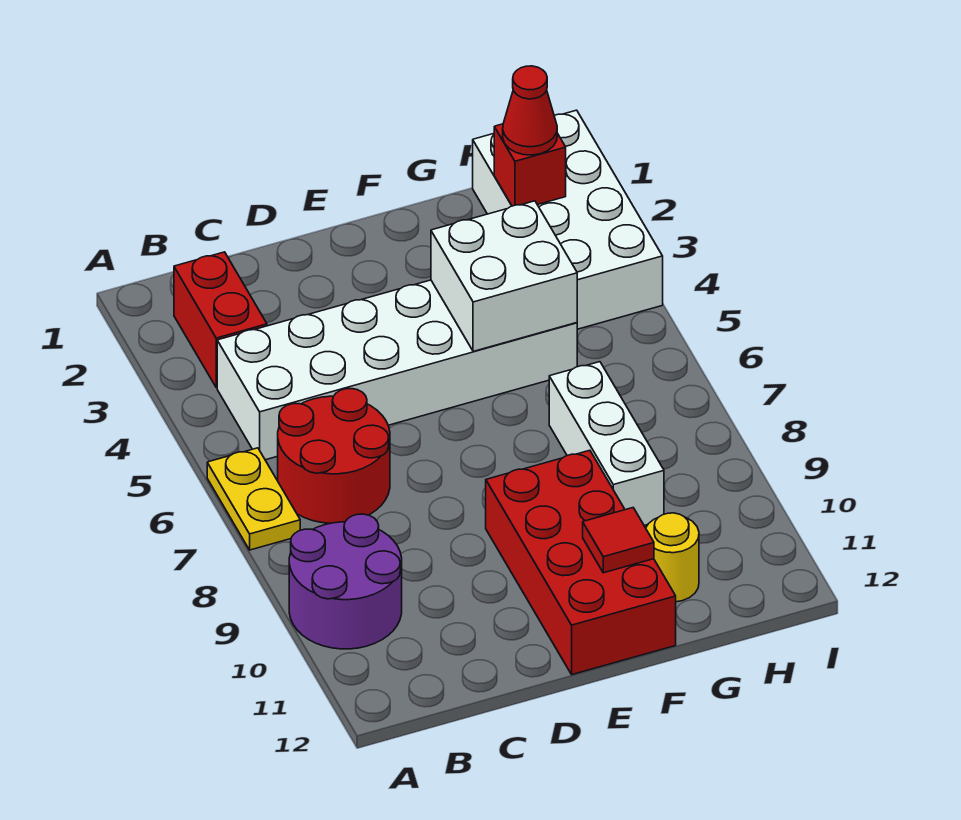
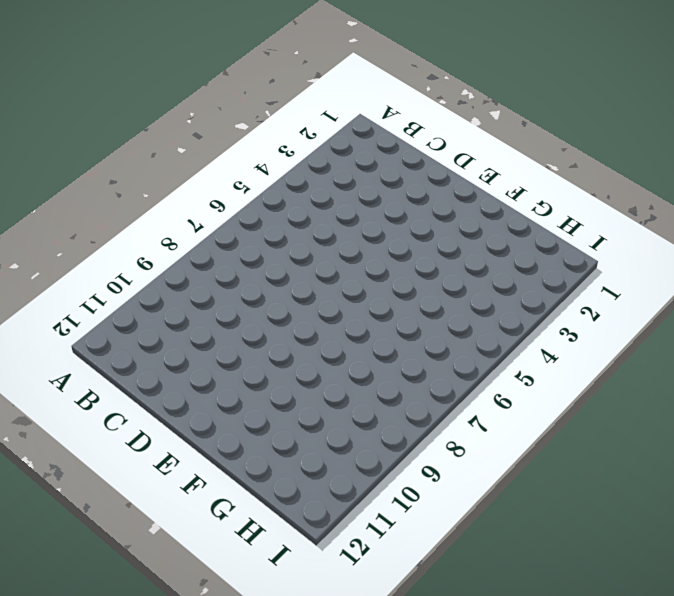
none -> yellow 1x2 plate [207,448,300,550]
none -> purple 2x2 round brick [289,514,402,649]
none -> red 1x2 brick [174,252,267,388]

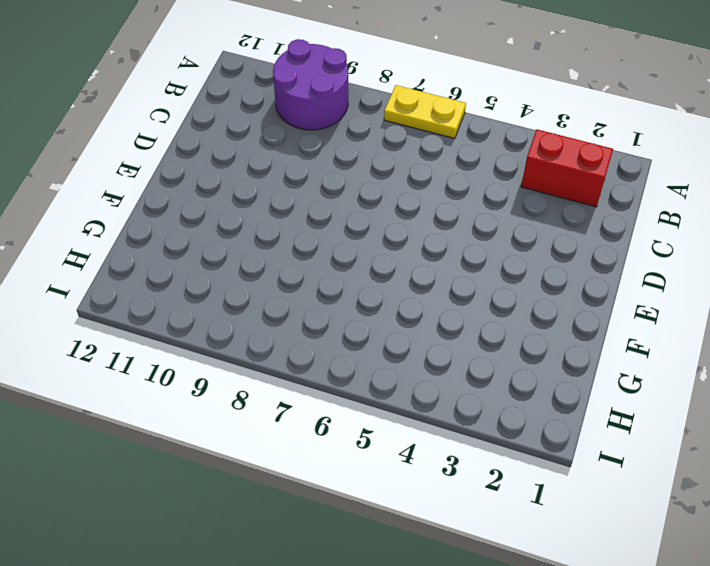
none -> white 2x6 brick [217,280,577,460]
none -> red 2x2 round brick [278,389,390,523]
none -> red 2x4 brick [486,450,676,675]

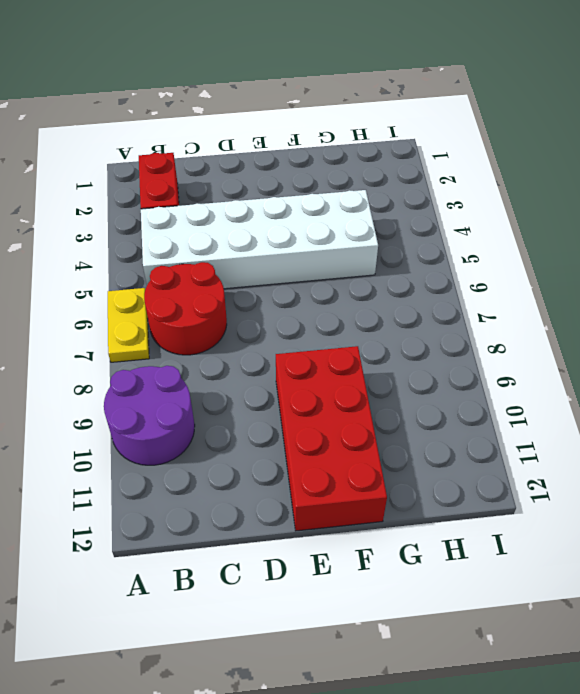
none -> white 1x3 brick [549,362,664,525]
none -> yellow 1x1 round brick [646,513,699,602]
none -> white 2x4 brick [473,110,663,329]

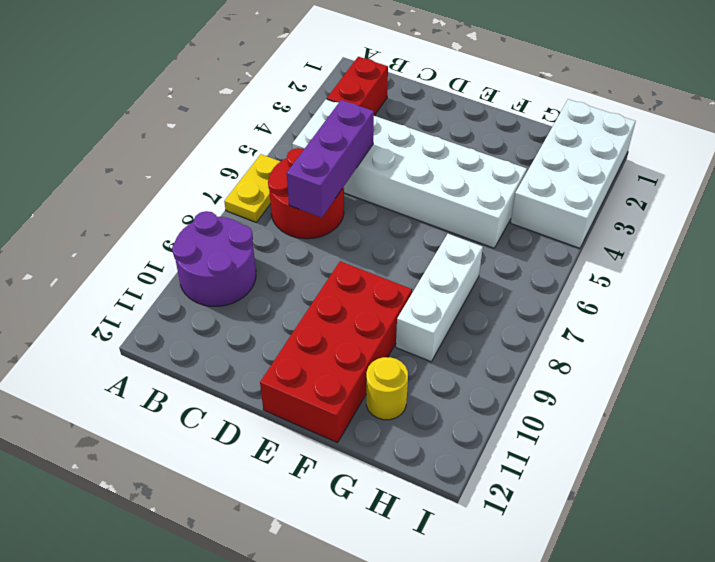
purple 1x3 brick [287,100,374,218] -> none
none -> white 2x2 brick [431,201,577,351]
none -> red 1x1 tile [583,508,654,573]
none -> red 1x1 brick [494,124,566,206]

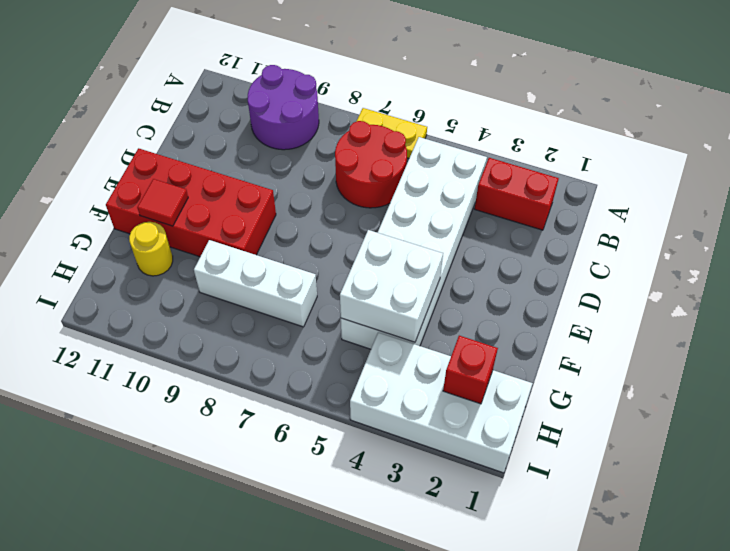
none -> red 1x1 cone [503,66,557,155]

